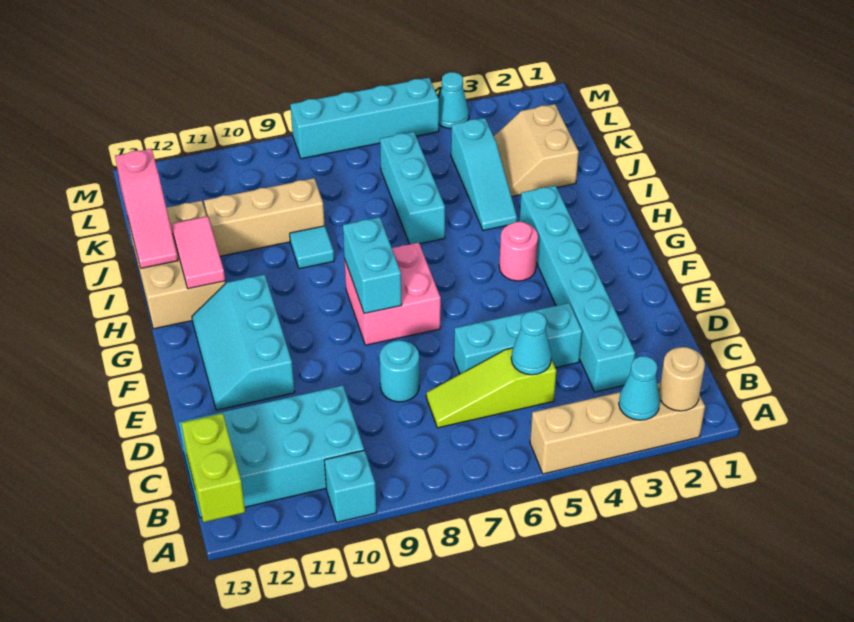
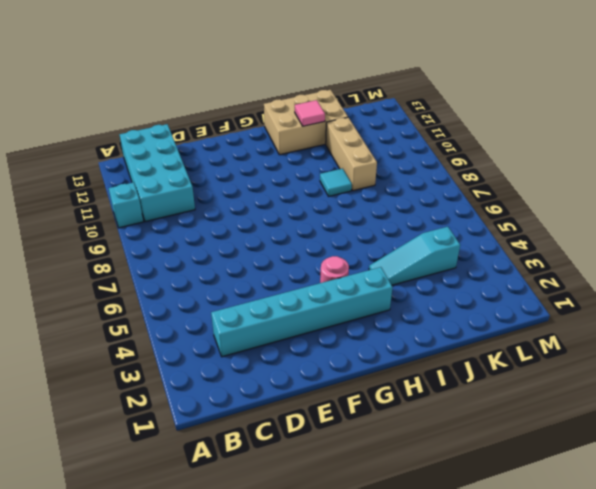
pink 1x1 tile [295,100,325,126] -> pink 1x2 tile [171,216,225,289]
none -> tan 1x4 brick [530,383,705,474]
none -> lime 1x3 slope [426,348,556,428]
none -> cyan 1x3 brick [454,303,582,374]

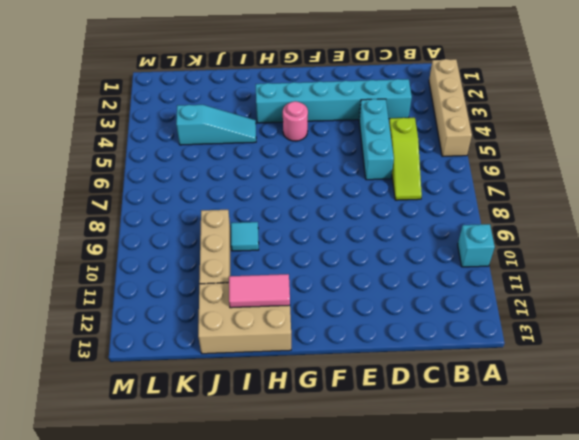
none -> cyan 2x4 brick [179,386,364,518]
none -> cyan 1x1 round brick [380,341,419,402]
none -> cyan 2x3 slope [192,275,295,410]

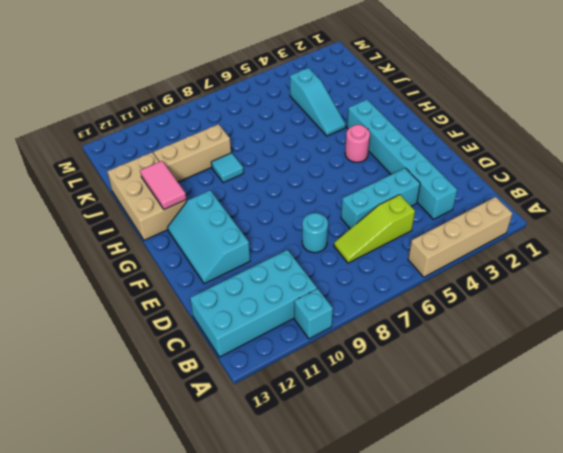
none -> pink 2x2 brick [345,243,441,345]
none -> cyan 1x3 brick [380,132,445,244]
none -> tan 2x2 slope [494,104,579,197]

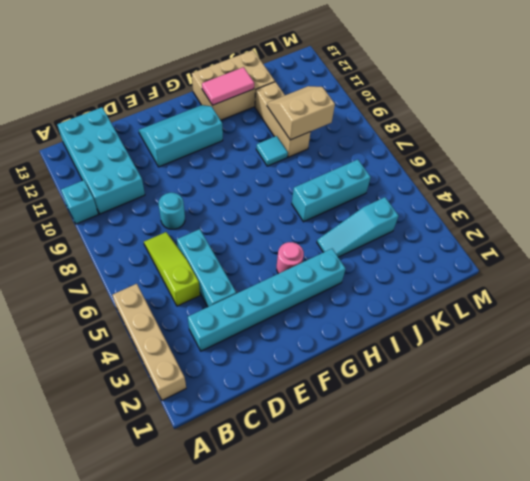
tan 2x2 slope [267,86,335,140] -> tan 2x2 slope moved to [494,104,579,197]
none -> pink 2x2 brick [345,243,441,345]
none -> cyan 1x1 cone [439,72,469,129]
none -> cyan 1x4 brick [290,78,439,159]

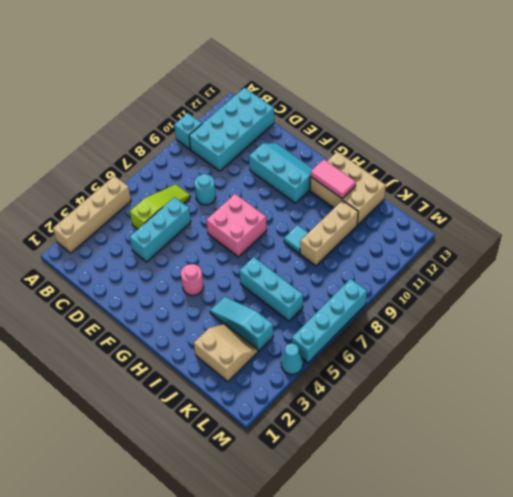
none -> cyan 1x6 brick [520,186,635,392]
none -> tan 1x1 round brick [659,347,705,411]
none -> cyan 1x1 cone [619,356,660,420]

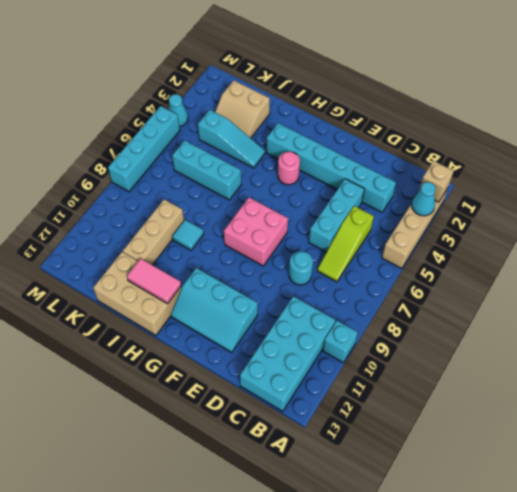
tan 1x1 brick [419,161,454,202] -> tan 1x1 round brick [659,347,705,411]
none -> lime 1x2 brick [181,414,245,522]
none -> cyan 1x1 cone [511,312,552,375]
none -> cyan 1x2 brick [343,217,402,314]

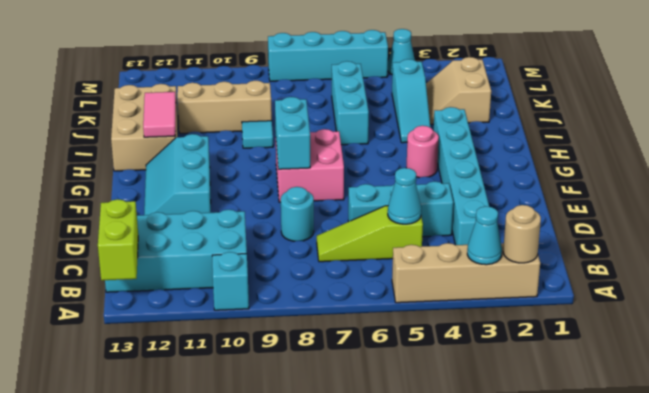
none -> pink 1x3 slope [115,149,178,268]

